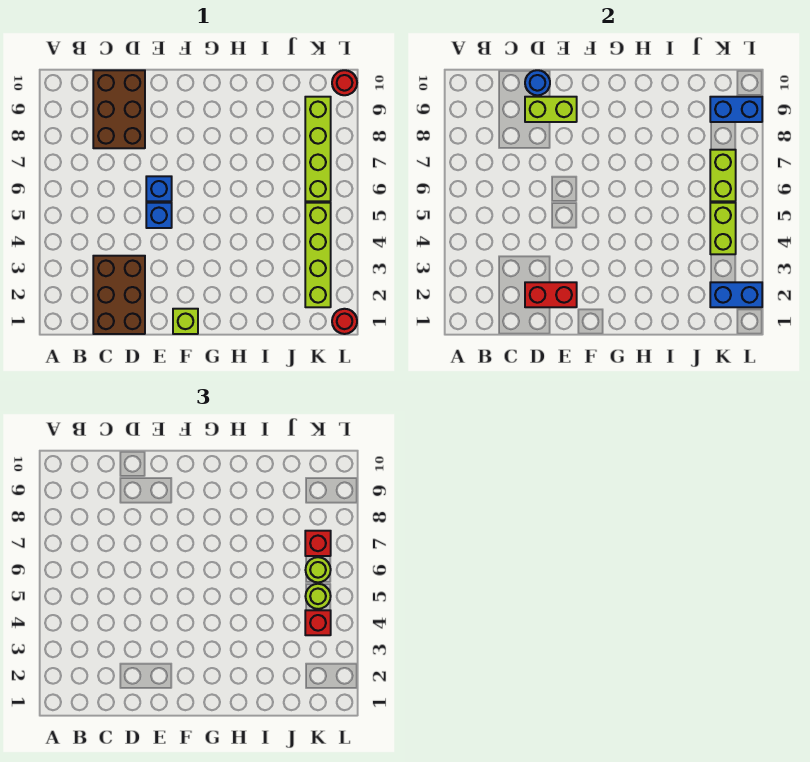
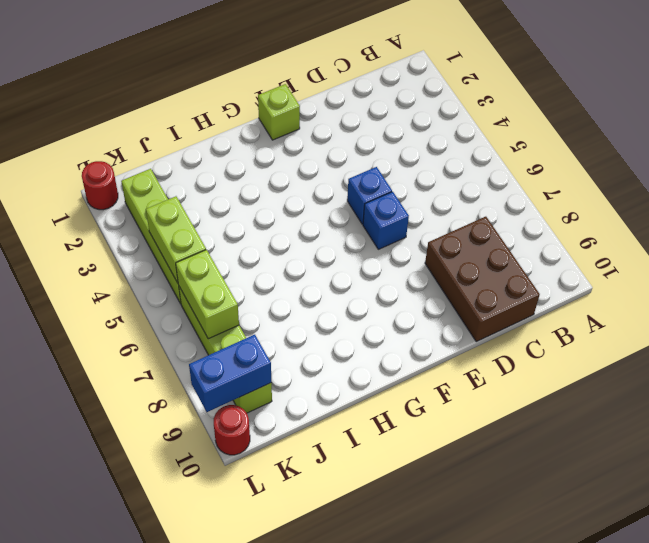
none -> brown 2x3 brick [93,256,145,334]
none -> red 1x2 brick [525,282,577,307]
none -> lime 1x2 brick [525,97,577,122]

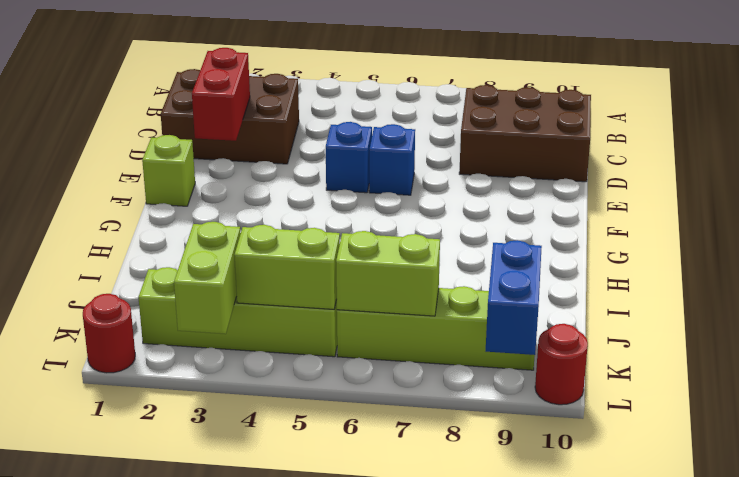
lime 1x2 brick [174,222,241,334] -> lime 1x2 brick moved to [525,97,577,122]
none -> blue 1x1 round brick [525,70,550,95]
none -> blue 1x2 brick [710,282,762,307]
none -> red 1x1 brick [305,610,331,635]

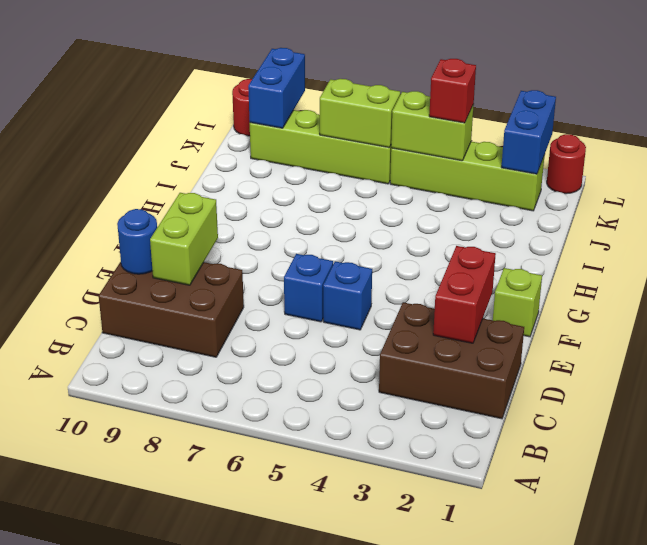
none -> lime 1x1 round brick [305,584,331,609]
none -> lime 1x1 round brick [306,557,331,582]
none -> red 1x1 brick [305,531,331,556]

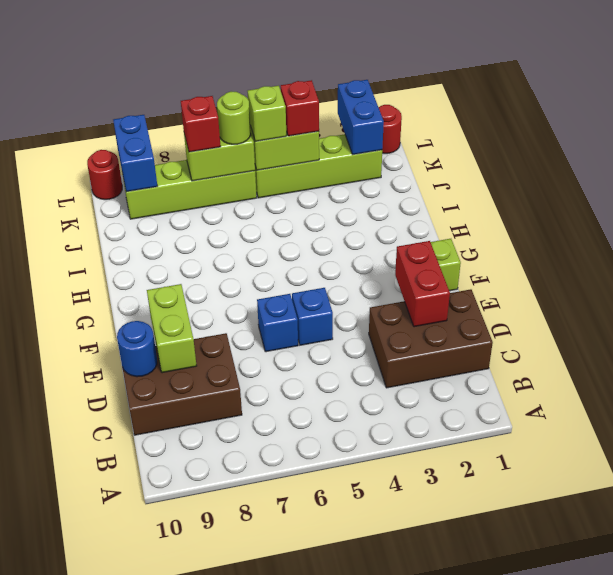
lime 1x1 brick [247,86,286,141] -> lime 1x1 round brick [305,584,331,609]

